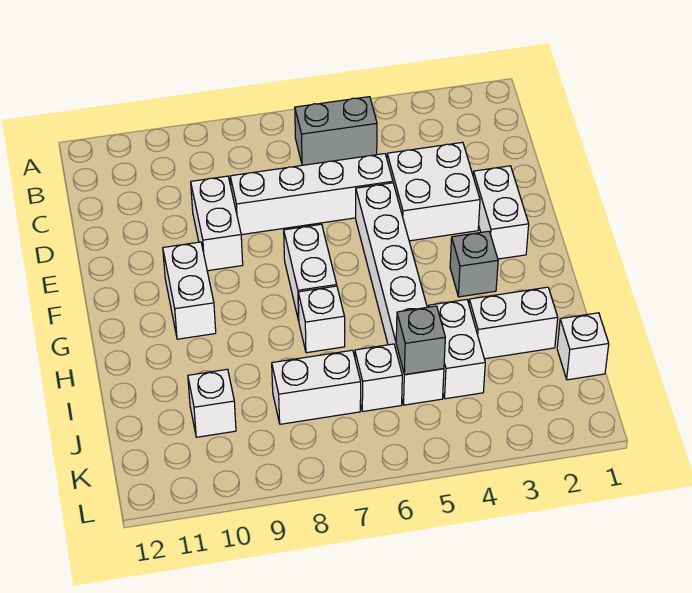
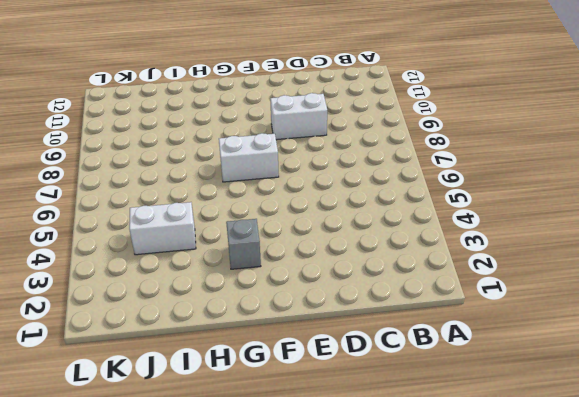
none -> grey 1x2 brick [295,97,377,165]
none -> white 2x2 brick [387,142,480,241]
none -> white 1x4 brick [230,154,393,235]

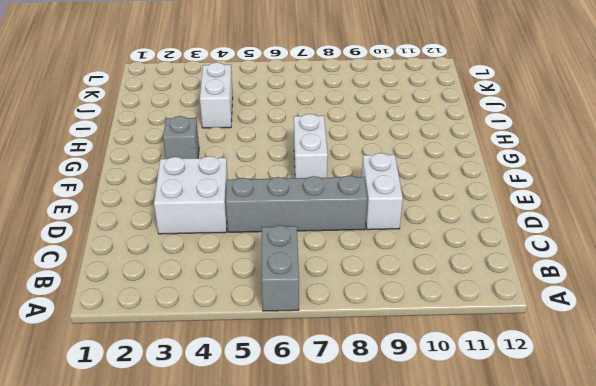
grey 1x2 brick [262,225,299,311] -> grey 1x2 brick turned to [295,97,377,165]
grey 1x4 brick [226,176,367,232] -> white 1x4 brick [230,154,393,235]
none -> white 1x2 brick [473,166,529,259]
none -> white 1x6 brick [356,183,444,405]
none -> white 1x2 brick [163,242,216,339]

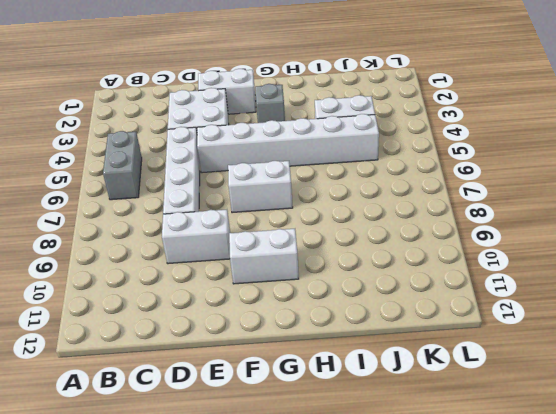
none -> white 1x1 brick [298,286,345,353]
none -> white 1x2 brick [469,287,558,359]
none -> white 1x1 brick [557,313,609,380]

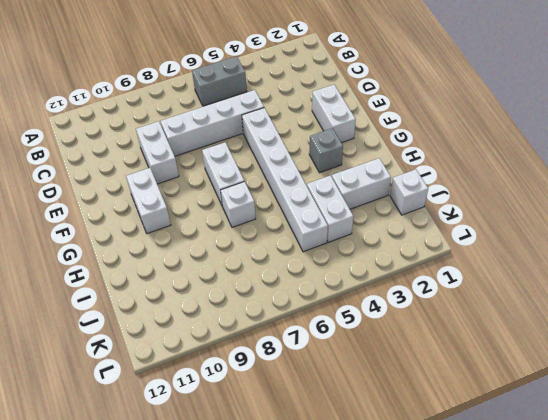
none -> white 2x2 brick [387,142,480,241]
none -> white 1x1 brick [355,344,402,411]
none -> white 1x2 brick [272,350,361,424]

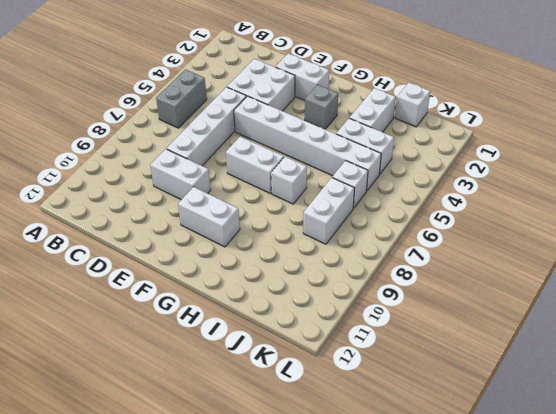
none -> white 1x1 brick [188,369,236,437]
none -> grey 1x1 brick [396,306,445,375]

